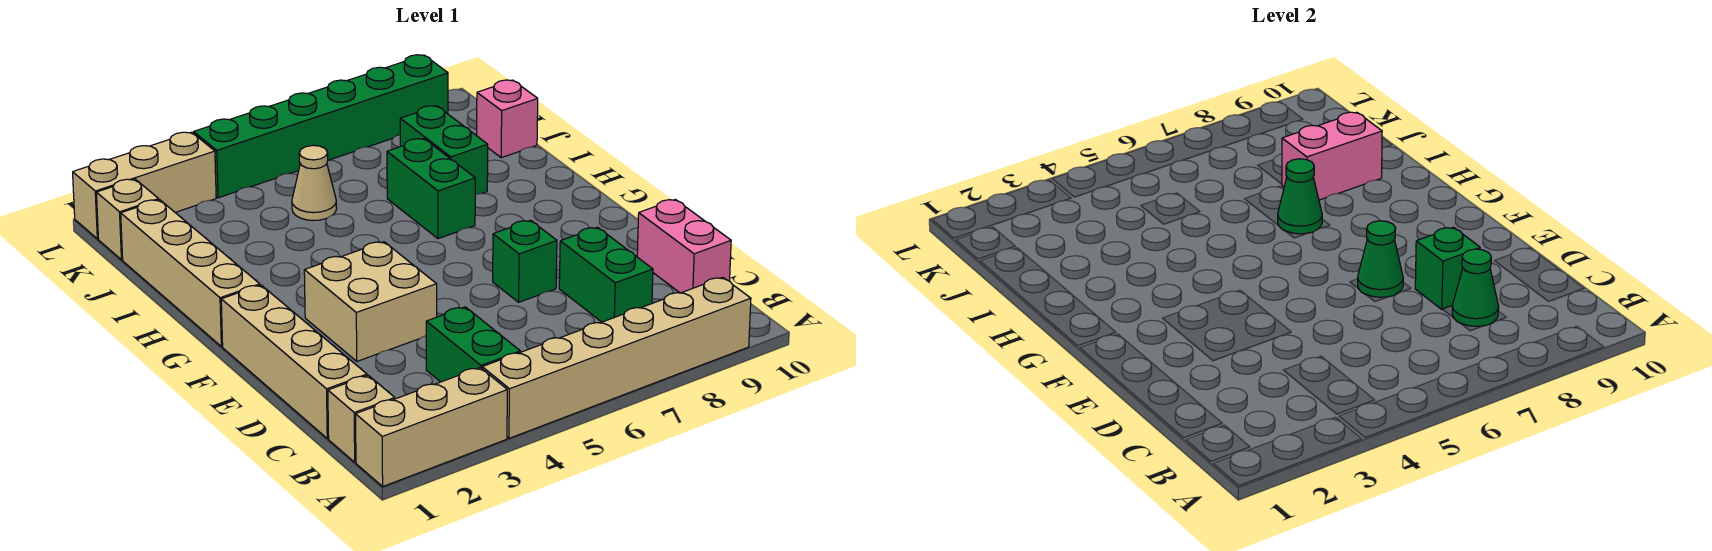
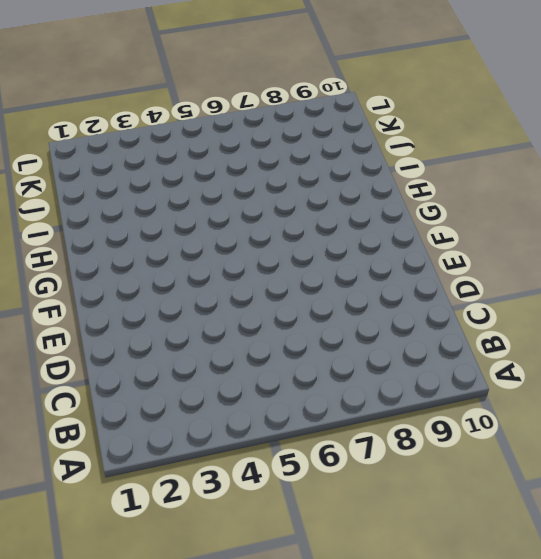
none -> tan 1x3 brick [356,368,507,486]
none -> tan 1x6 brick [482,277,751,438]
none -> tan 1x1 brick [328,375,395,462]

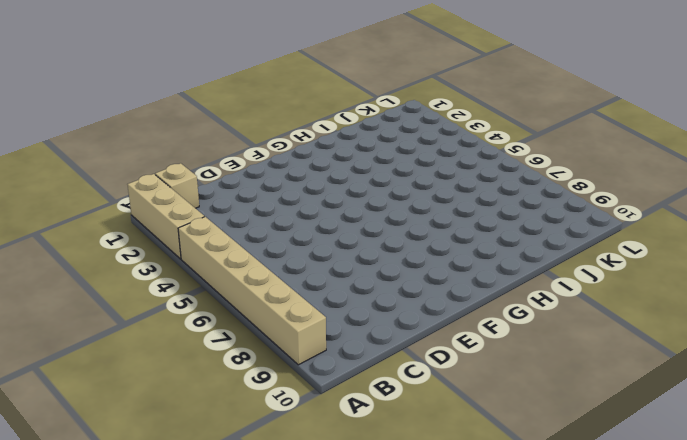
none -> green 1x2 brick [426,307,520,382]
none -> tan 1x4 brick [221,285,367,438]
none -> green 1x2 brick [559,227,653,322]

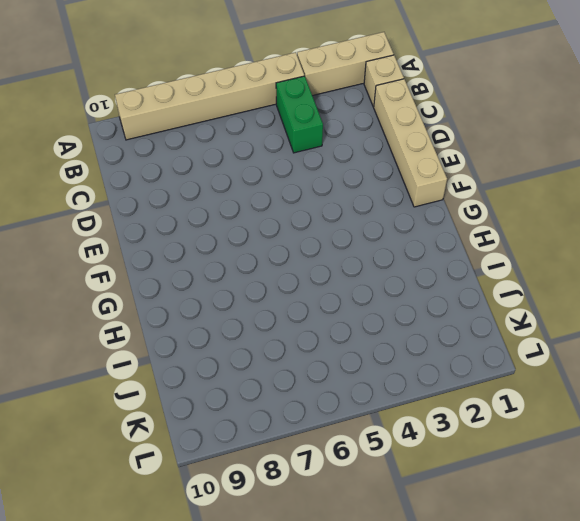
none -> green 1x2 brick [559,227,653,322]
none -> pink 1x2 brick [637,199,731,293]
none -> tan 2x2 brick [304,242,437,361]

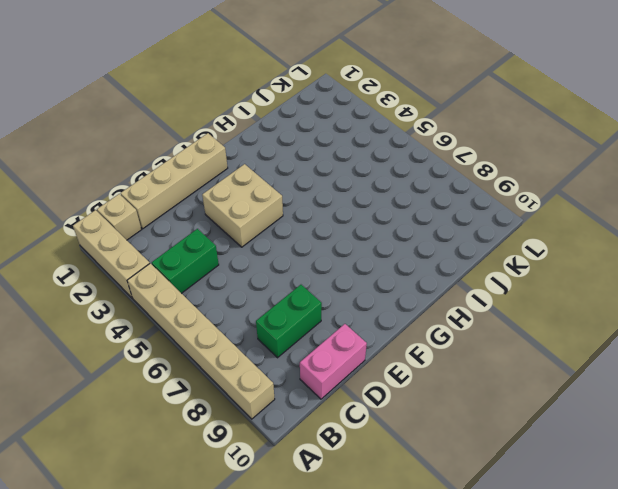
none -> green 1x1 brick [493,220,557,302]
none -> tan 1x4 brick [121,200,260,347]
none -> green 1x2 brick [387,139,475,239]

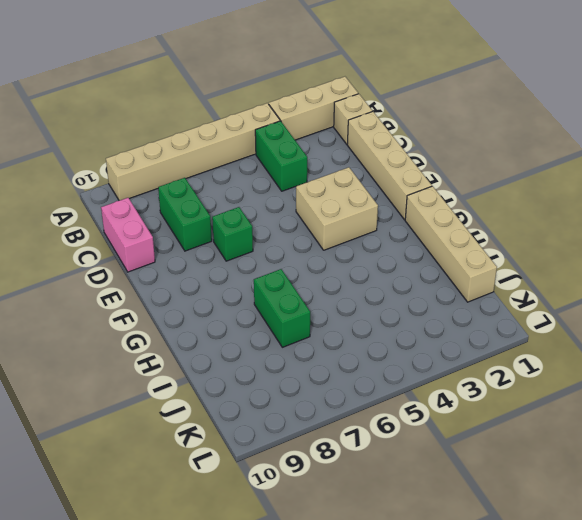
none -> green 1x2 brick [400,106,488,195]
none -> tan 1x1 cone [292,145,337,220]
none -> pink 1x1 brick [477,80,538,158]

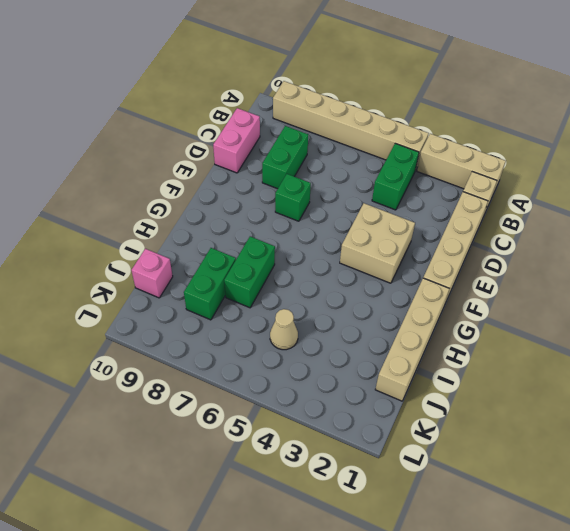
none -> tan 1x1 brick [96,179,159,260]
none -> tan 1x3 brick [73,132,216,239]
none -> green 1x6 brick [194,55,448,198]

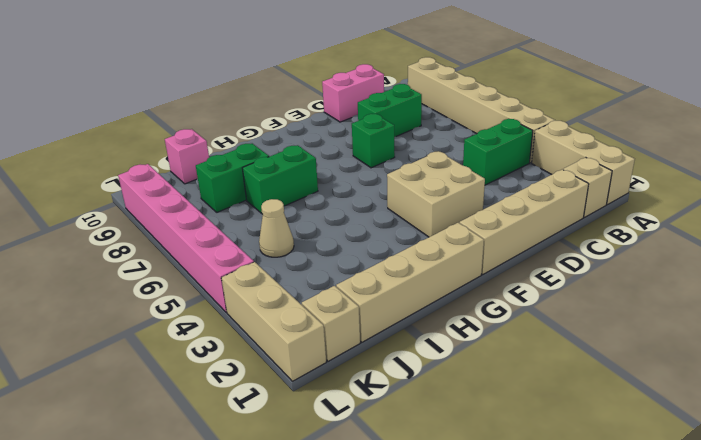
pink 1x6 brick [118,164,254,312] -> green 1x6 brick [194,55,448,198]
none -> green 1x1 cone [1452,249,1499,326]
none -> green 1x1 brick [1415,227,1480,309]
none -> green 1x1 cone [1358,221,1403,297]

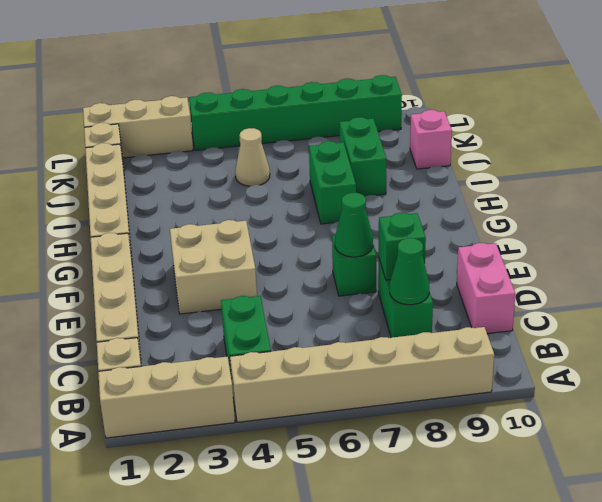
none -> green 1x1 cone [1278,159,1322,234]
none -> pink 1x2 brick [1282,112,1382,200]

